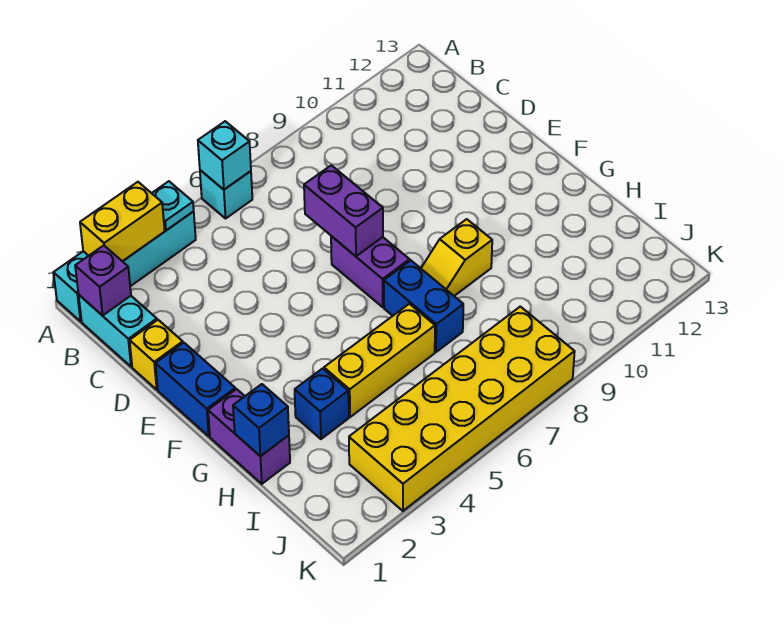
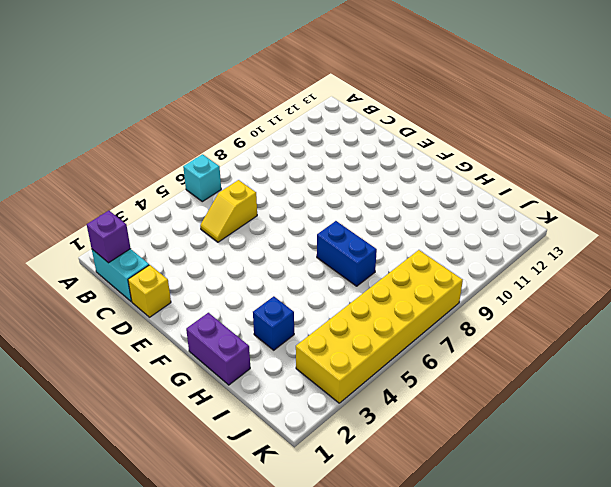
yellow 1x2 slope [200,180,257,242] -> yellow 1x2 slope moved to [421,219,492,296]
none -> cyan 1x4 brick [53,212,196,321]
none -> blue 1x2 brick [155,343,235,436]
none -> purple 1x2 brick [331,236,410,307]

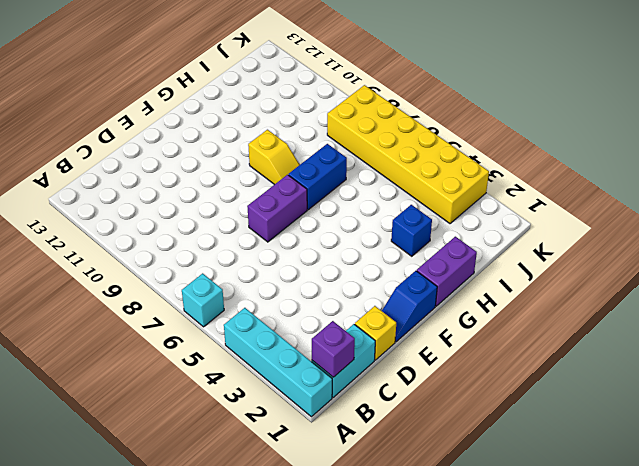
blue 1x2 slope [382,271,437,342] -> blue 1x2 brick [155,343,235,436]
none -> yellow 1x3 brick [324,304,435,417]
none -> yellow 1x2 brick [80,182,165,261]
none -> cyan 1x1 plate [152,181,194,230]

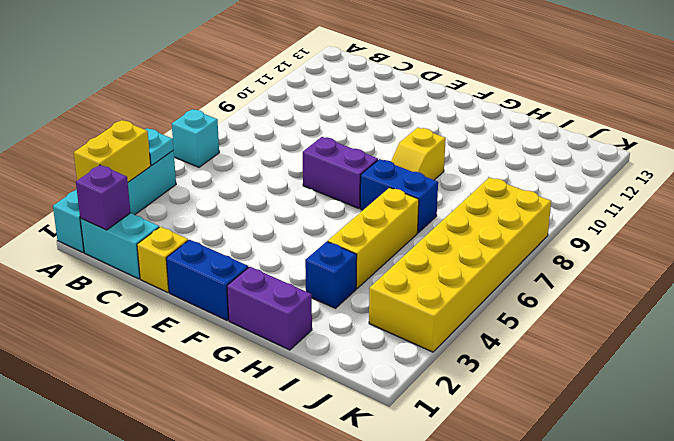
none -> cyan 1x1 brick [198,121,251,190]
none -> purple 1x2 brick [304,165,383,256]
none -> blue 1x1 brick [233,384,289,456]

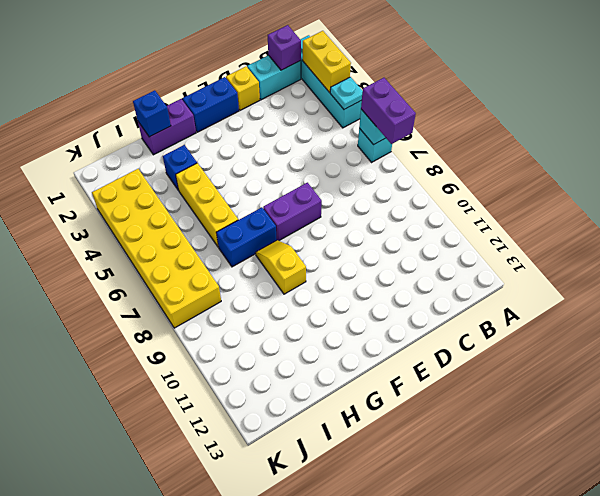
purple 1x2 brick [361,78,416,144] -> purple 1x2 brick turned to [304,165,383,256]

